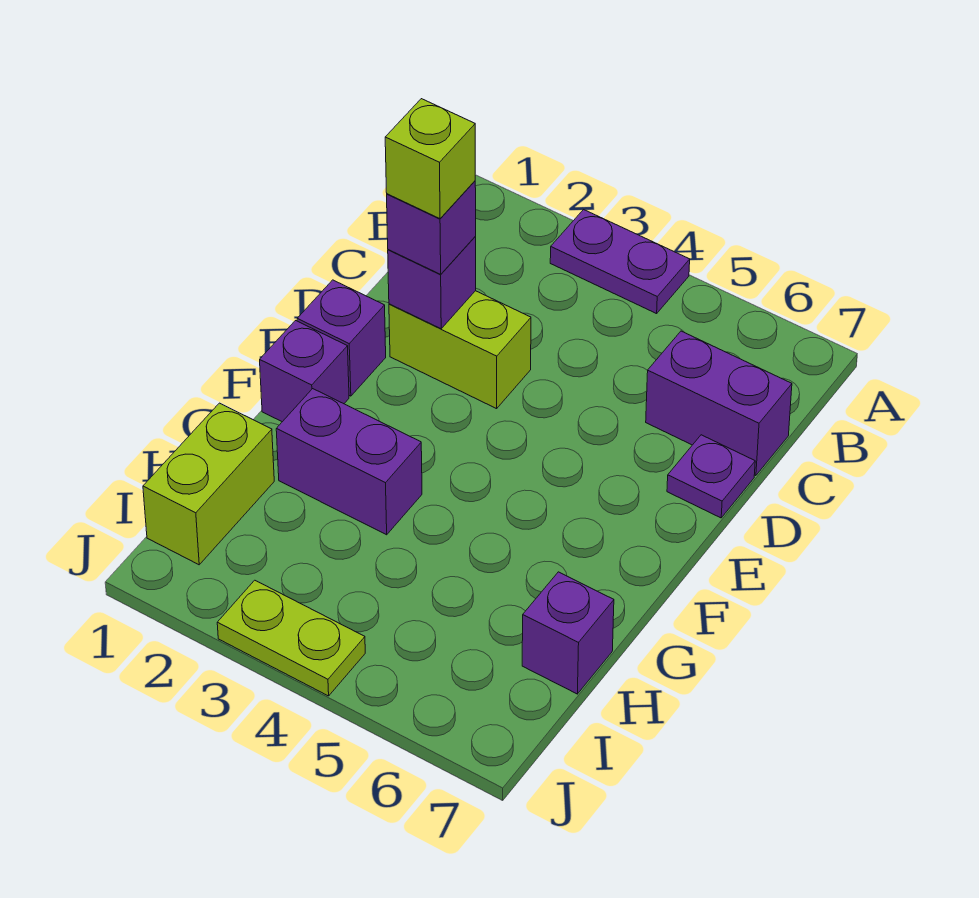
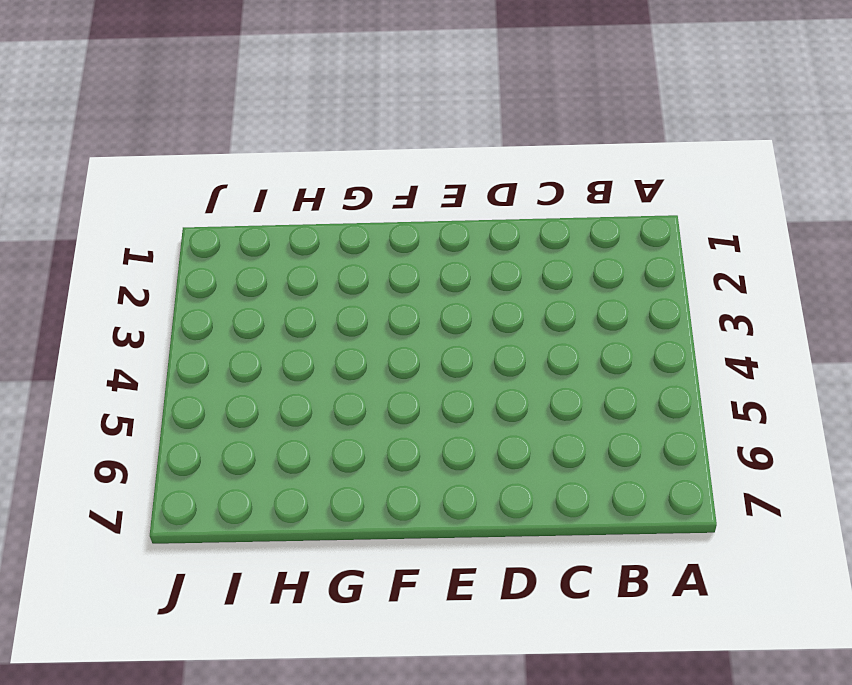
none -> purple 1x2 plate [550,210,690,314]
none -> purple 1x2 brick [646,331,792,476]
none -> lime 1x2 brick [389,291,531,409]

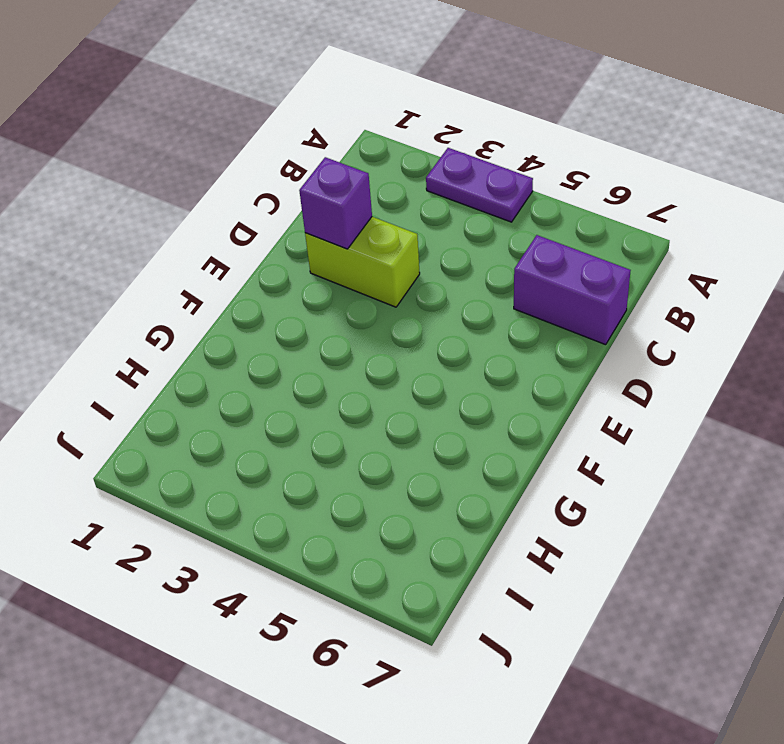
none -> purple 1x1 plate [667,435,755,518]
none -> purple 1x1 brick [297,280,386,396]
none -> purple 1x1 brick [260,321,349,422]

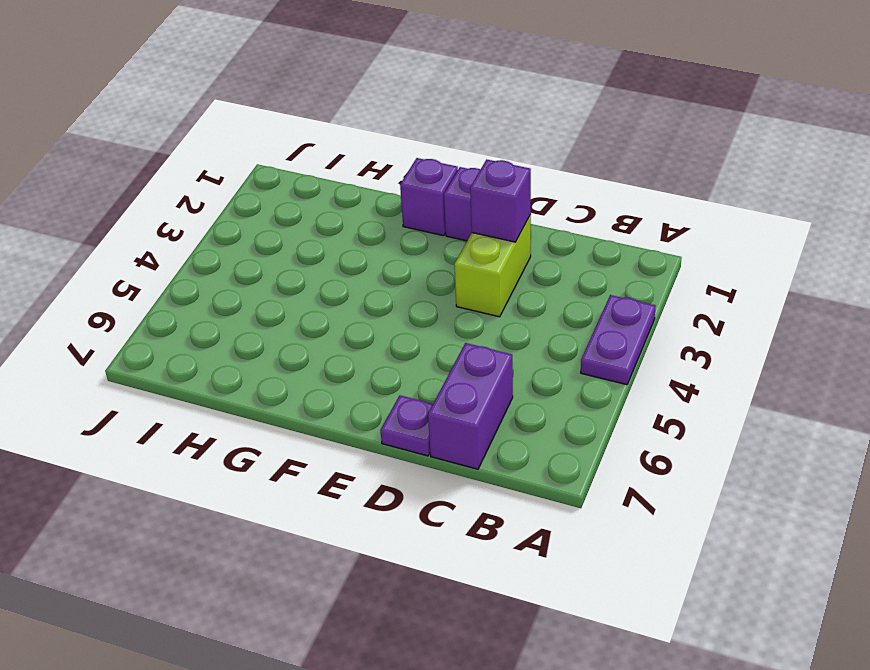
none -> purple 1x2 brick [276,389,422,535]
none -> lime 1x2 brick [143,403,274,565]
none -> purple 1x1 brick [522,572,614,694]

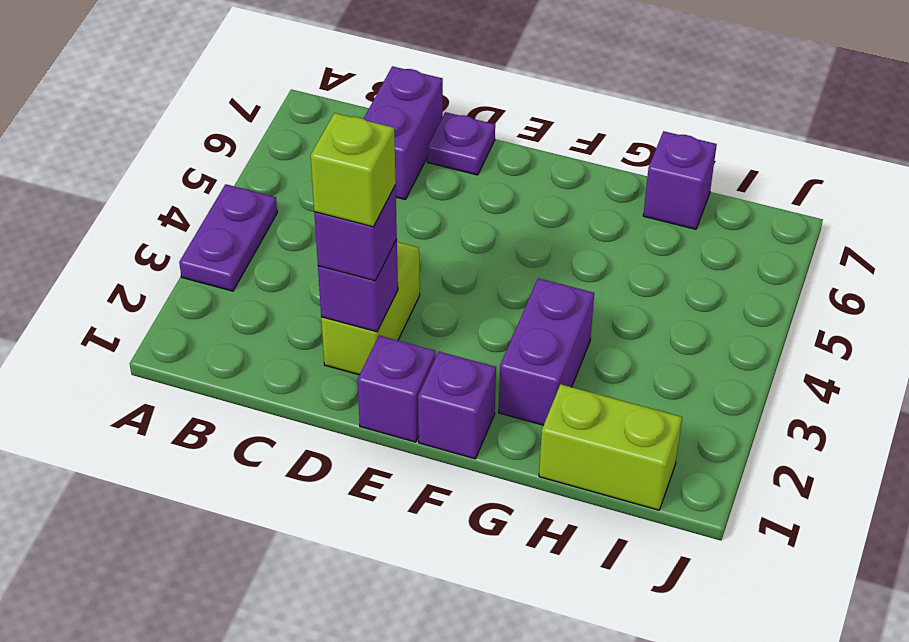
none -> lime 1x2 plate [217,580,365,696]

